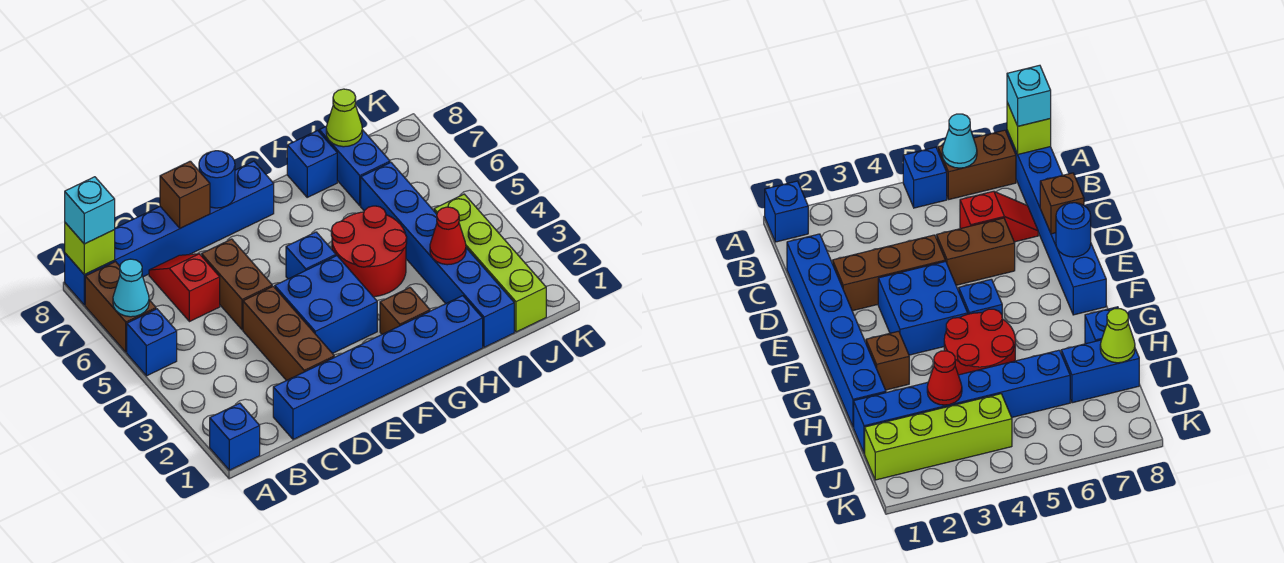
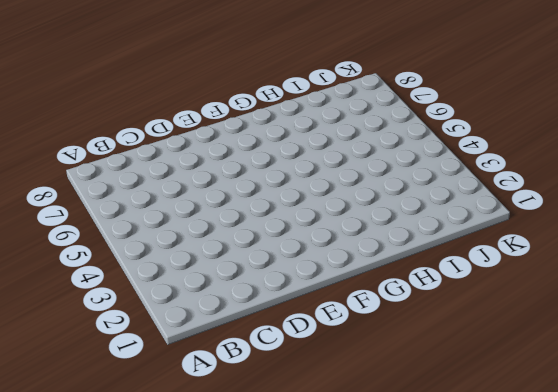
none -> blue 1x1 brick [210,403,260,470]
none -> blue 1x1 brick [127,309,177,376]
none -> brown 1x2 brick [85,262,156,352]

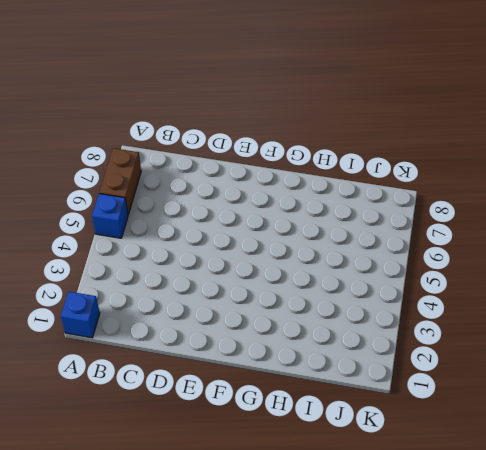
none -> blue 1x6 brick [65,161,274,305]
none -> blue 1x6 brick [273,296,483,439]
none -> red 1x2 slope [149,254,220,322]

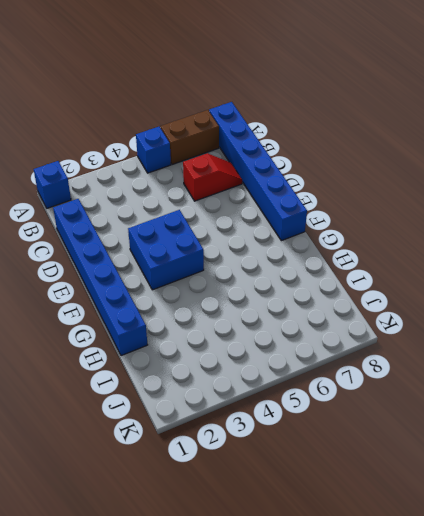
none -> brown 1x3 brick [243,286,334,381]
none -> brown 1x2 brick [202,239,272,330]
none -> blue 1x1 brick [286,232,336,279]

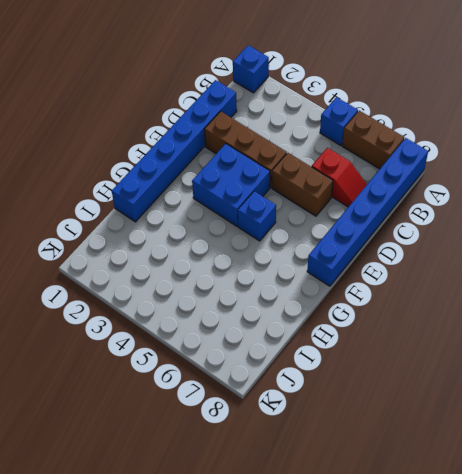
none -> brown 1x1 brick [380,288,430,334]
none -> red 2x2 round brick [331,206,407,297]
none -> blue 1x1 brick [287,130,337,197]

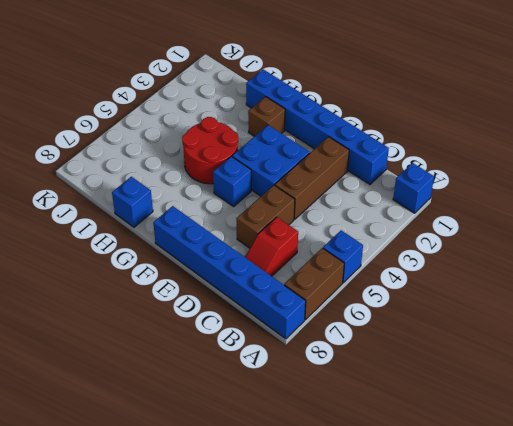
none -> blue 1x6 brick [361,162,514,347]
none -> blue 1x2 brick [319,126,390,206]
none -> lime 1x4 brick [434,194,546,332]

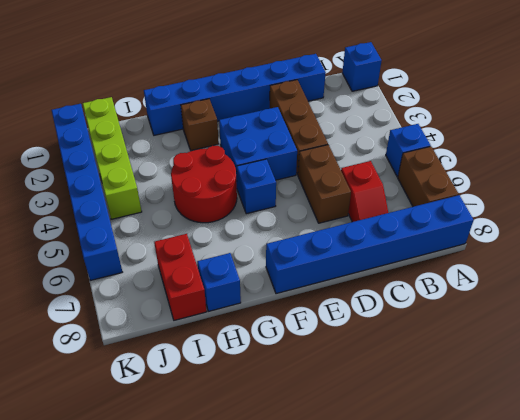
red 1x2 brick [154,234,207,320] -> blue 1x2 brick [319,126,390,206]
blue 1x6 brick [52,104,122,280] -> blue 1x6 brick moved to [361,162,514,347]
none -> cyan 1x1 cone [113,259,149,317]
none -> lime 1x1 brick [65,223,115,275]
none -> brown 1x1 brick [160,161,210,228]

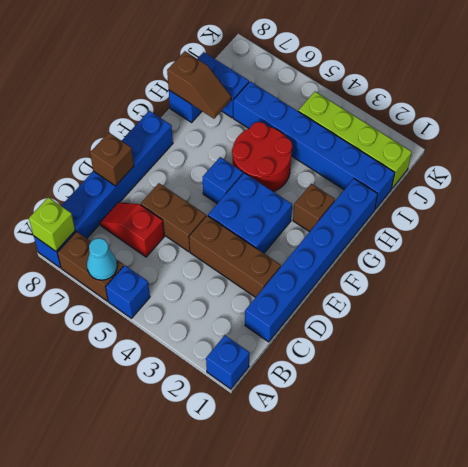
brown 1x2 slope [167,51,231,119] -> none
none -> blue 1x1 round brick [199,151,235,208]
none -> red 1x1 cone [430,207,466,265]
none -> lime 1x1 cone [326,89,362,147]

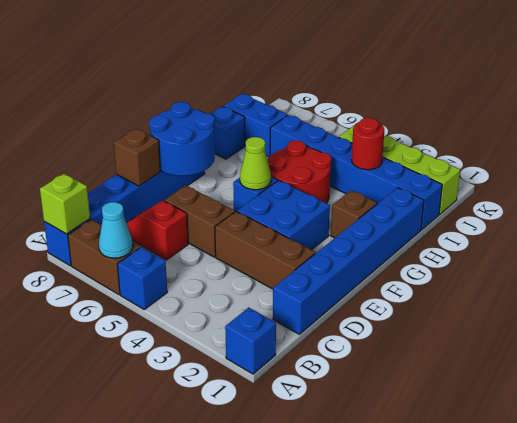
blue 2x2 round brick [149,102,215,176] -> blue 1x1 round brick [199,151,235,208]
lime 1x1 cone [240,137,271,190] -> lime 1x1 cone moved to [326,89,362,147]
red 1x1 round brick [352,118,384,170] -> red 1x1 cone [430,207,466,265]
none -> cyan 1x1 brick [65,177,115,244]

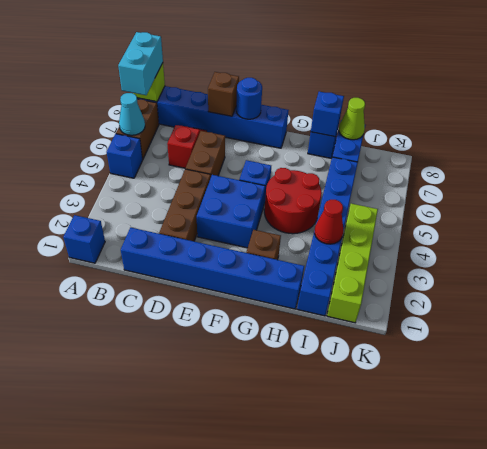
cyan 1x2 brick [118,32,163,95] -> cyan 1x1 brick [65,177,115,244]
blue 1x1 brick [311,92,344,137] -> none

